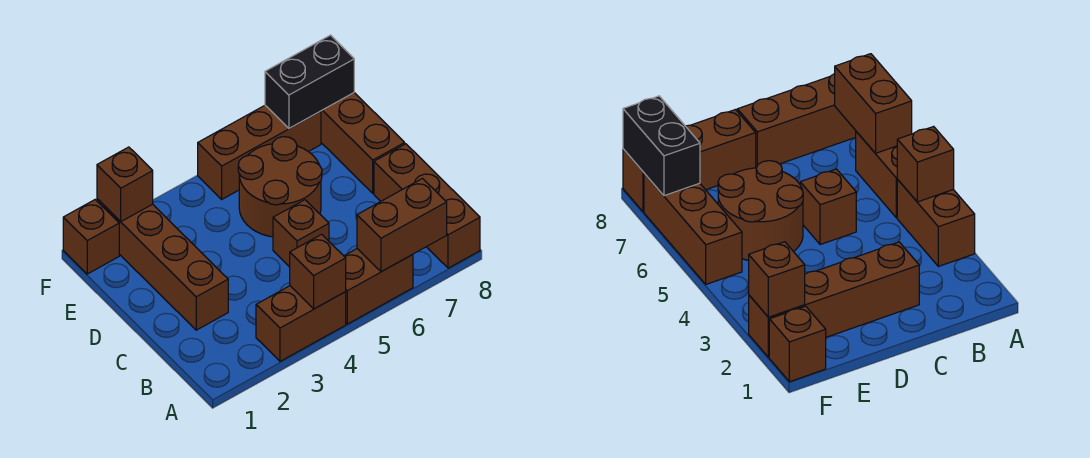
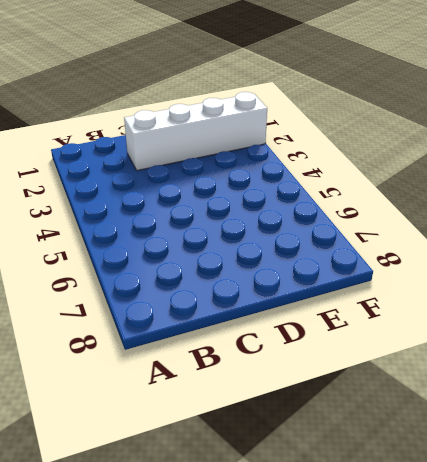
white 1x4 brick [124,92,267,170] -> brown 1x4 brick [97,199,228,330]
none -> brown 1x2 brick [256,286,346,361]
none -> brown 1x2 brick [344,249,413,324]
none -> brown 1x3 brick [374,144,480,268]

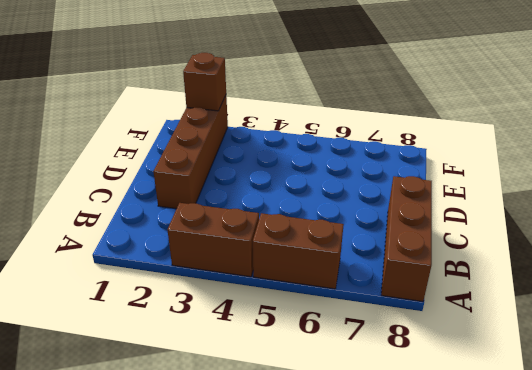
none -> brown 1x1 brick [273,200,329,267]
none -> brown 2x2 round brick [238,137,322,237]
none -> brown 1x3 brick [321,93,405,193]

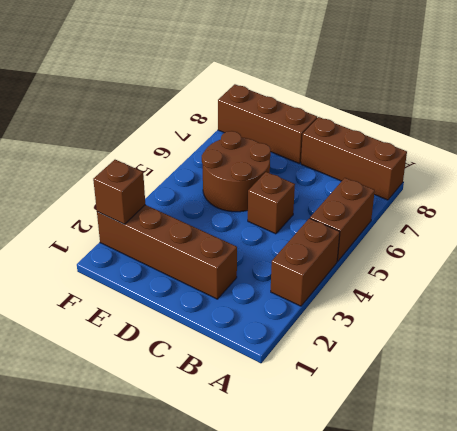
none -> brown 1x1 brick [63,200,119,274]
none -> brown 1x3 brick [198,106,321,199]
none -> brown 1x1 brick [290,234,346,309]

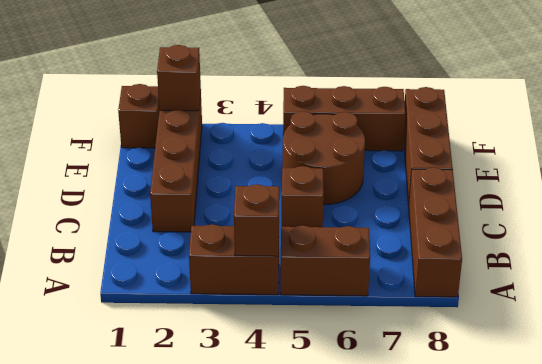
none -> brown 1x2 brick [357,179,447,272]
none -> black 1x2 brick [265,35,354,128]

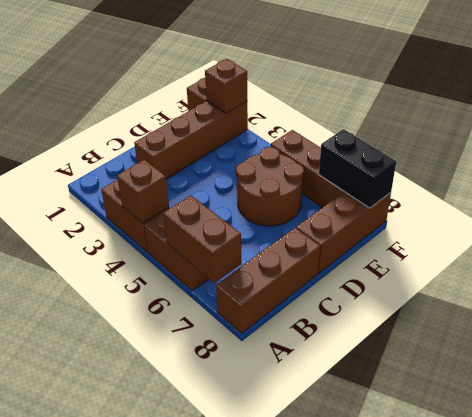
none -> brown 1x1 brick [273,200,329,267]

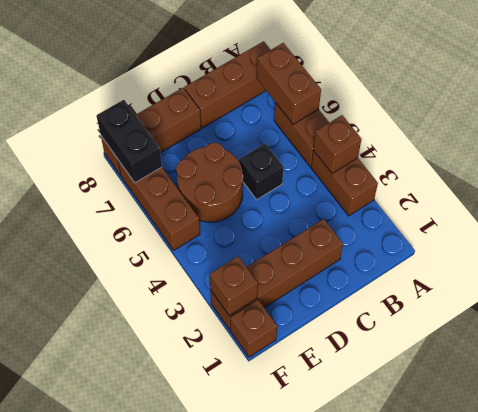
black 1x1 brick [239,143,284,200] -> brown 1x1 brick [273,200,329,267]

